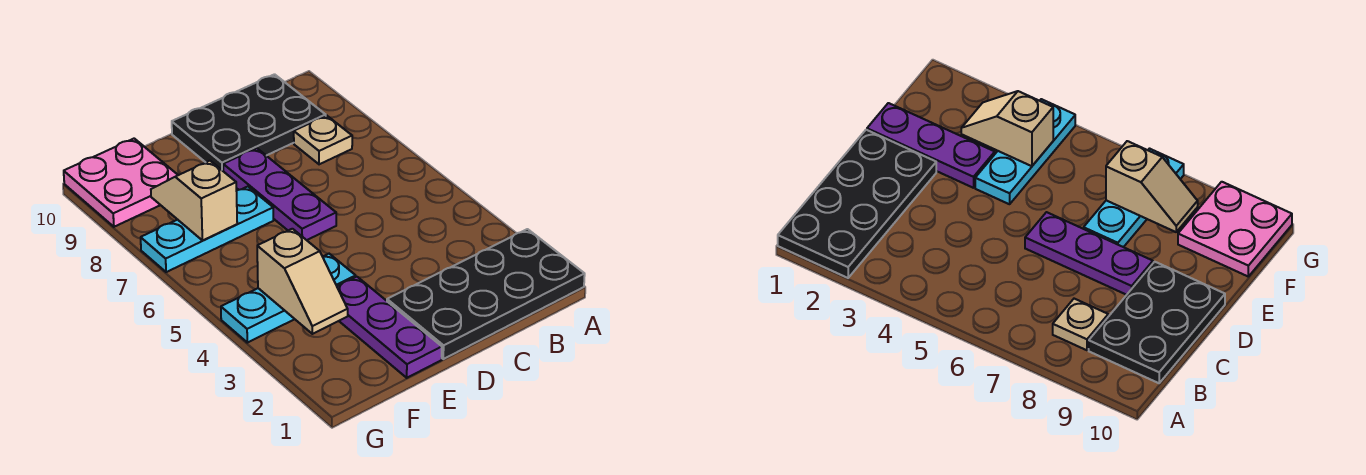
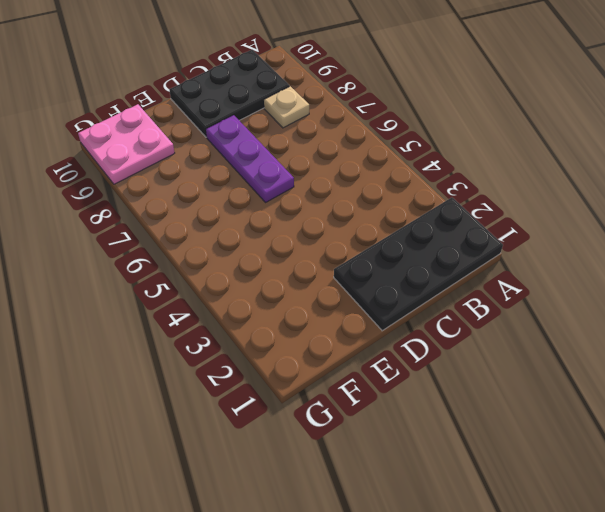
none -> purple 1x3 plate [337,277,442,378]
none -> cyan 1x3 plate [221,254,356,343]

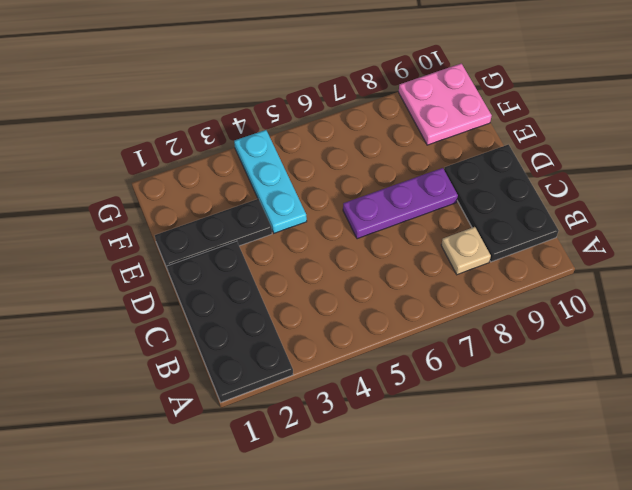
black 1x3 plate [155,199,272,270] -> purple 1x3 plate [337,277,442,378]
none -> cyan 1x3 plate [141,187,273,272]
none -> tan 1x2 slope [257,229,348,334]

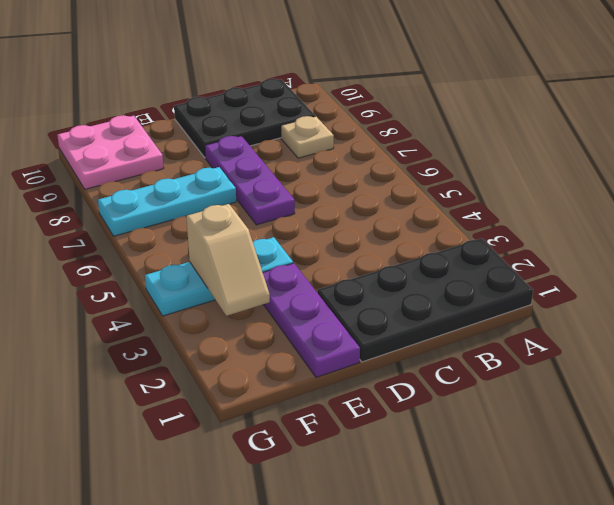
none -> tan 1x2 slope [151,161,237,241]

